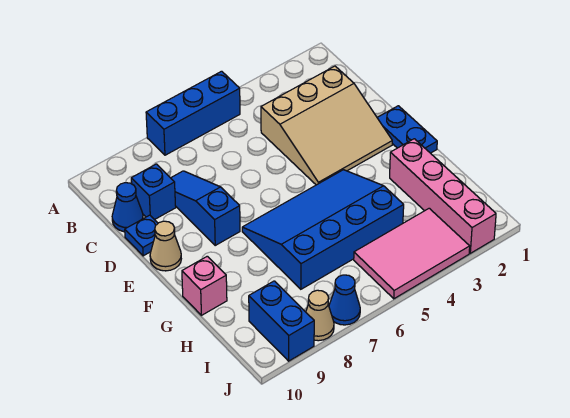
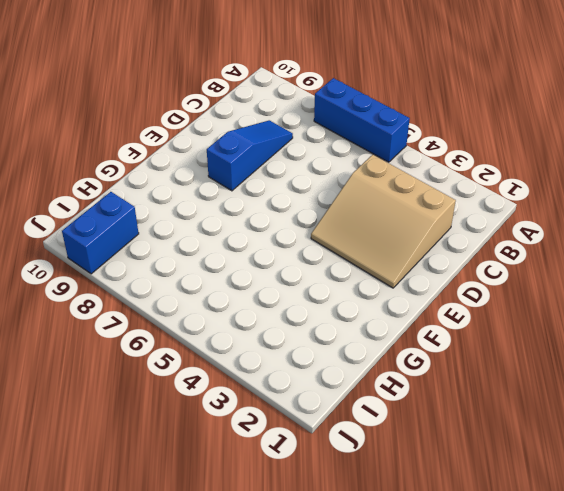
none -> blue 1x1 brick [131,164,176,220]
none -> blue 1x1 cone [112,183,143,232]
none -> blue 1x1 plate [125,215,158,256]

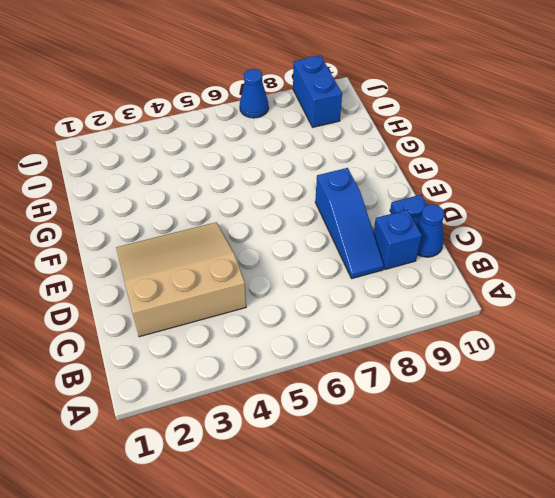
none -> blue 1x3 brick [146,71,240,155]
none -> blue 1x2 plate [377,106,437,153]
none -> tan 1x1 cone [150,221,181,271]

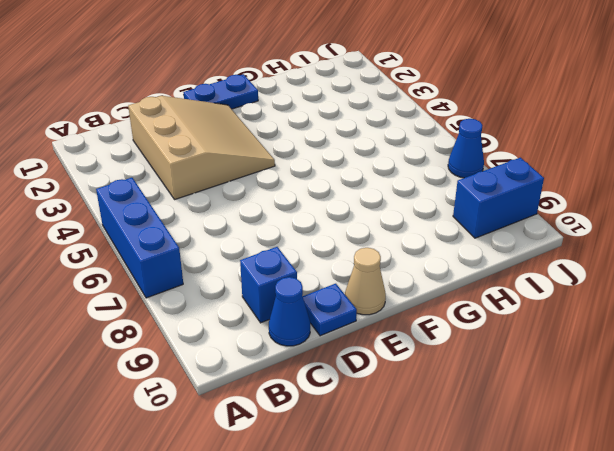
none -> blue 1x3 slope [171,171,240,245]
none -> blue 3x4 slope [242,170,404,289]
none -> pink 1x4 brick [390,139,496,253]

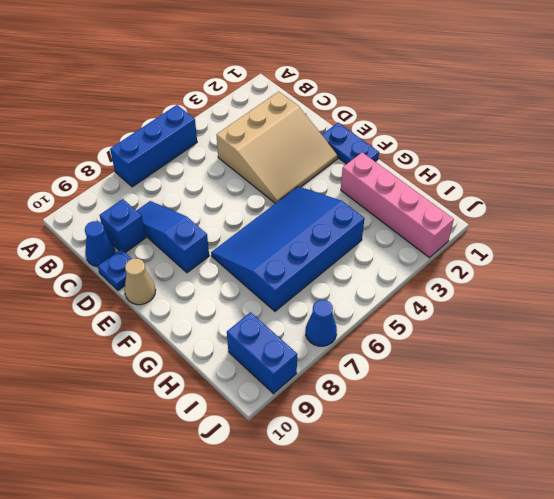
none -> pink 1x1 brick [182,256,227,315]
none -> pink 2x3 tile [354,208,470,299]
none -> tan 1x1 cone [306,290,334,341]

